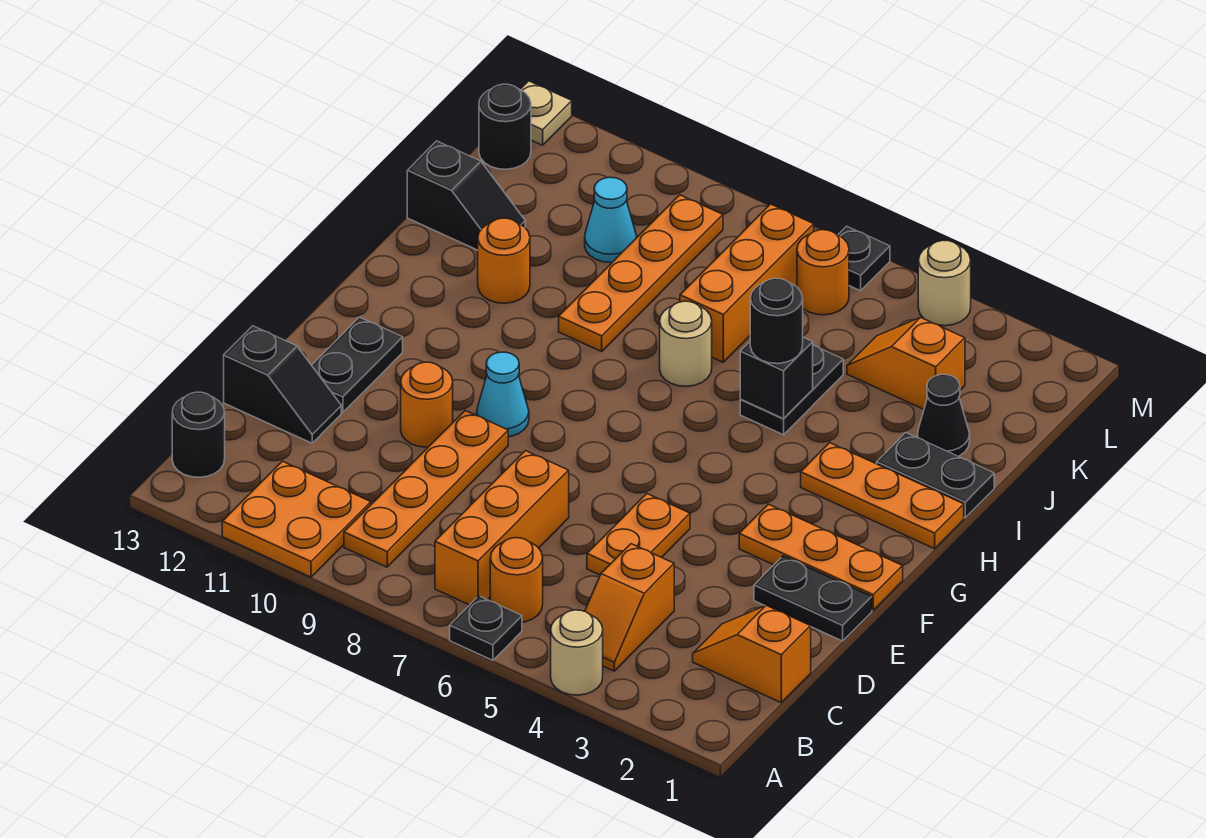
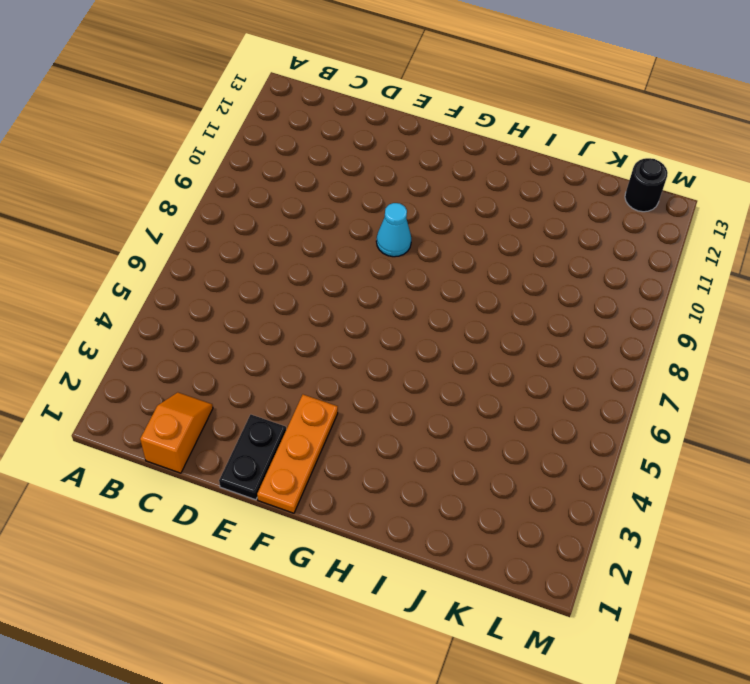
none -> tan 1x1 round brick [551,610,603,695]
none -> black 1x1 plate [450,596,522,660]
none -> orange 2x2 plate [222,461,371,577]
none -> orange 1x2 slope [585,544,674,671]

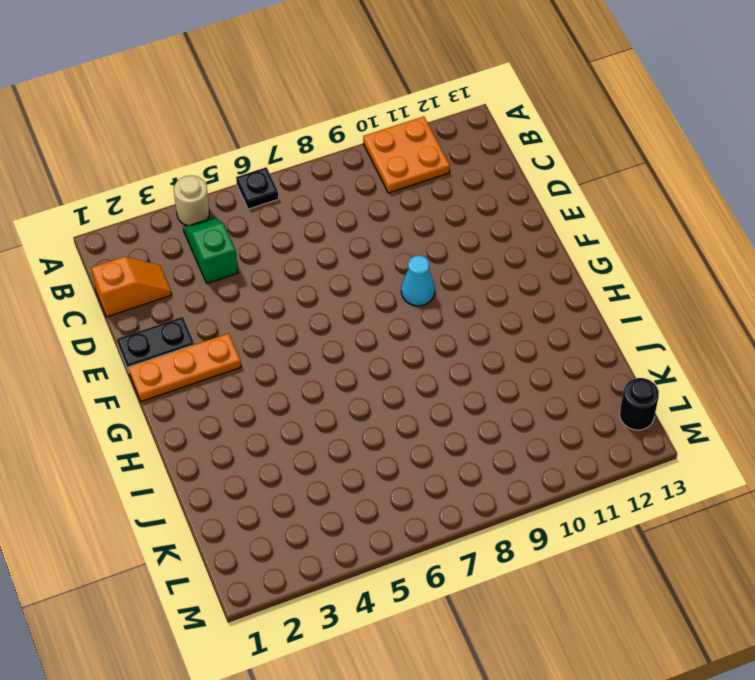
green 1x2 slope [183,217,238,283] -> orange 1x2 slope [585,544,674,671]
none -> orange 1x1 round brick [490,538,543,622]
none -> orange 1x3 brick [435,451,569,605]
none -> orange 1x4 plate [344,410,508,567]
none -> black 1x1 round brick [172,392,225,477]

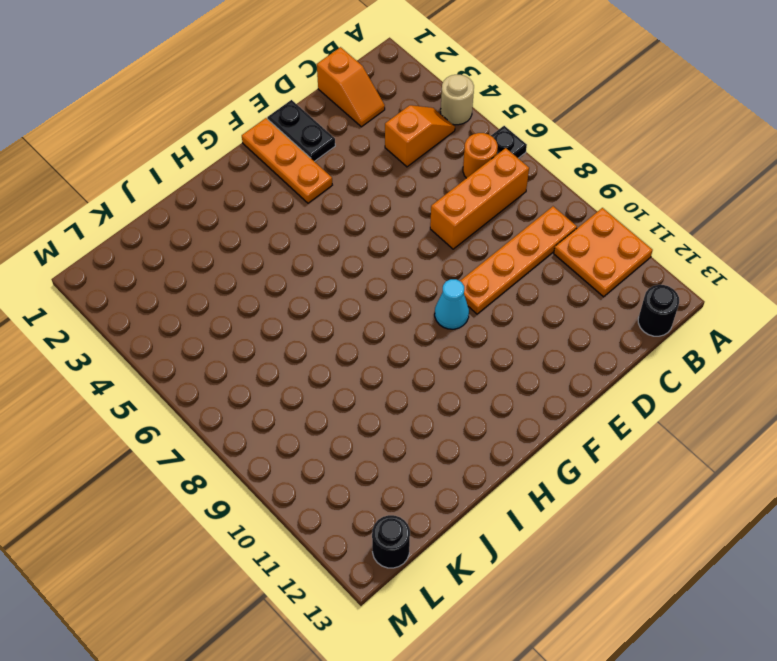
none -> orange 1x2 plate [587,494,690,575]
none -> black 1x2 slope [224,326,341,443]
none -> orange 1x1 round brick [401,362,453,447]
none -> black 1x2 plate [312,317,403,413]

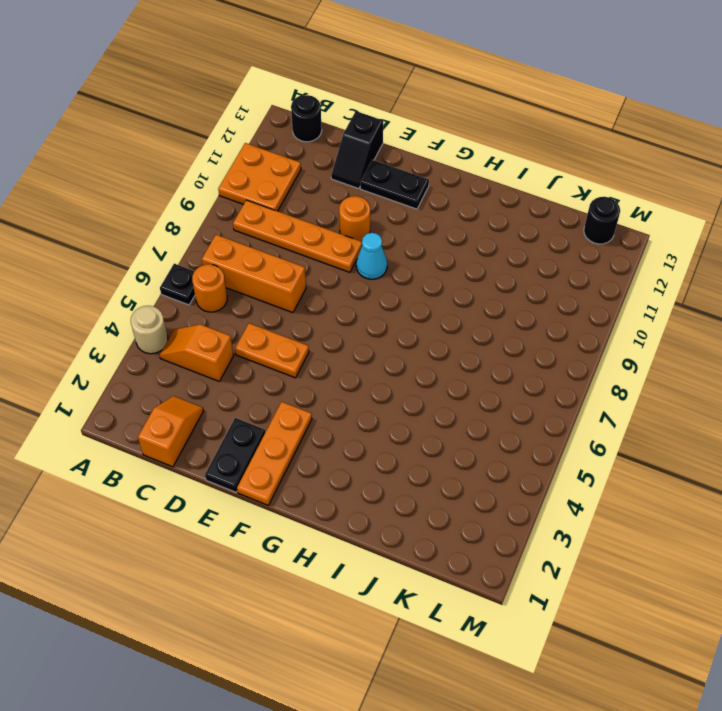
none -> orange 1x3 plate [801,443,964,549]
none -> black 1x2 plate [877,433,994,518]
none -> black 1x2 plate [740,345,843,435]
none -> tan 1x1 round brick [660,301,712,386]

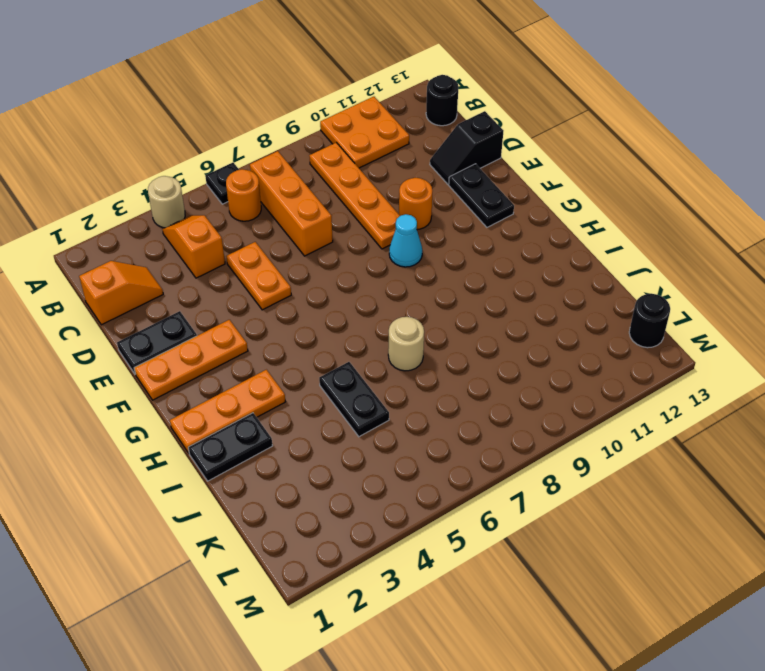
none -> orange 1x4 plate [559,195,723,352]
none -> orange 1x1 round brick [478,218,530,303]
none -> black 1x1 cone [917,374,970,456]
none -> orange 1x3 brick [680,204,814,362]

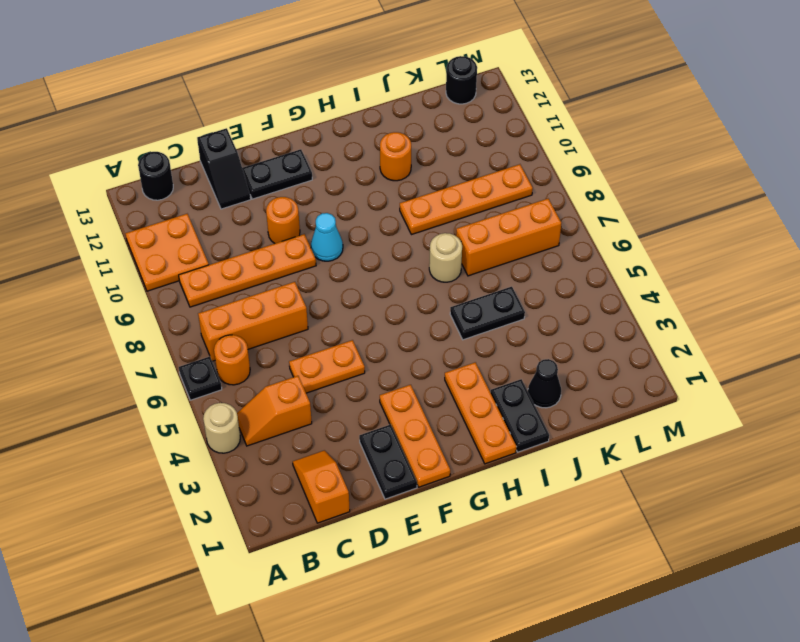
none -> black 1x2 slope [407,141,525,250]
none -> orange 1x2 slope [847,318,965,409]
none -> cyan 1x1 cone [585,177,637,263]
none -> orange 1x1 round brick [797,230,849,315]

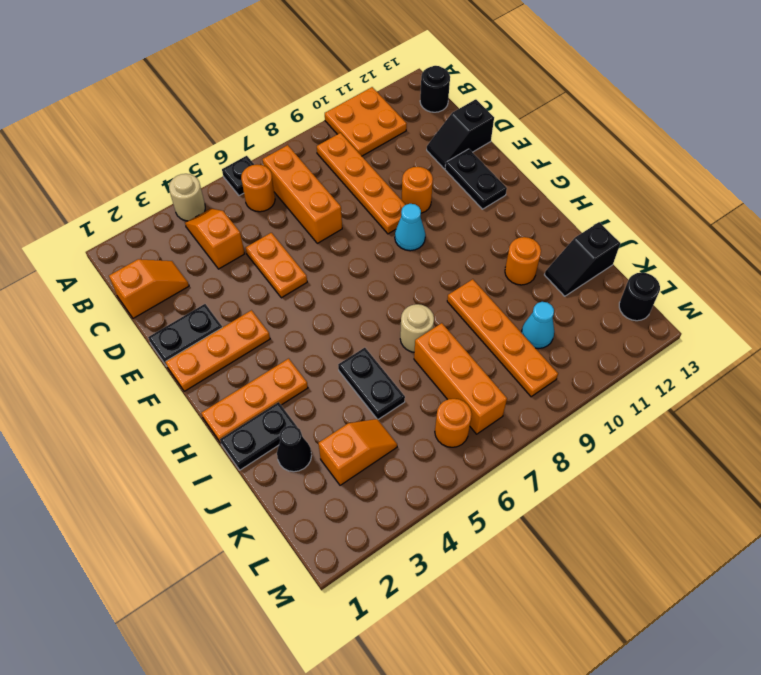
none -> tan 1x1 round brick [918,240,971,326]
none -> black 1x1 plate [838,226,890,291]
none -> tan 1x1 plate [520,81,572,145]
none -> black 1x1 brick [740,337,813,419]

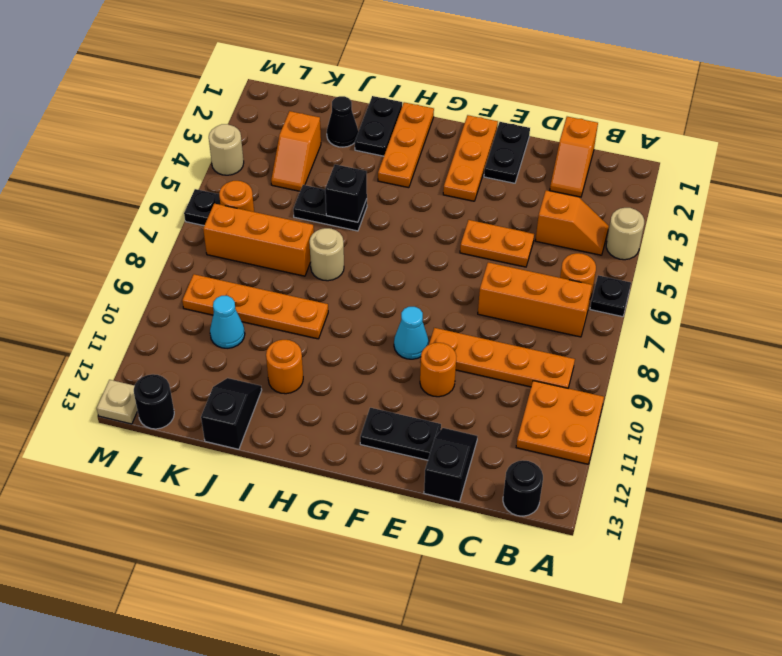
none -> black 1x1 round brick [750,278,803,364]

